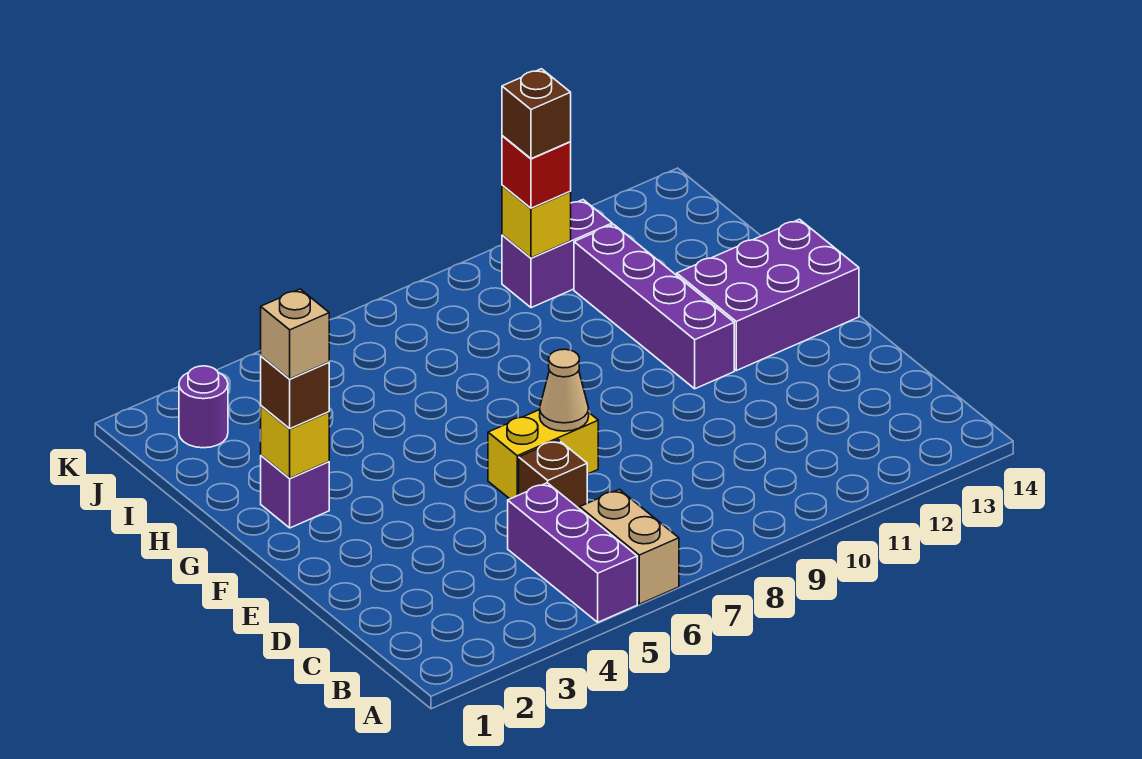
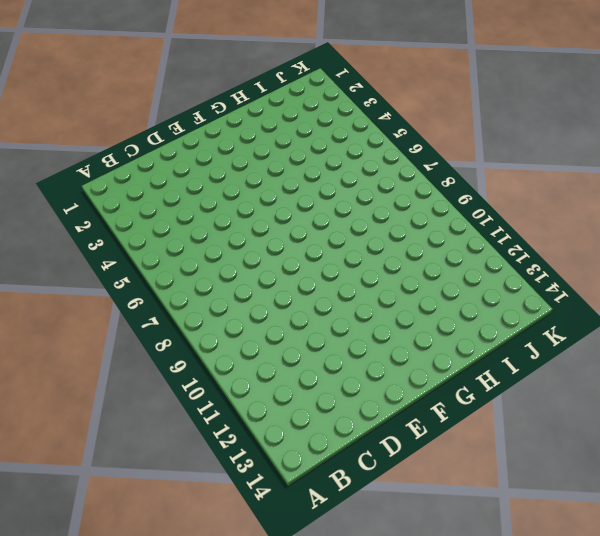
none -> purple 1x3 brick [508,483,637,622]
none -> tan 1x2 brick [580,489,679,604]
none -> brown 1x1 brick [519,440,587,509]

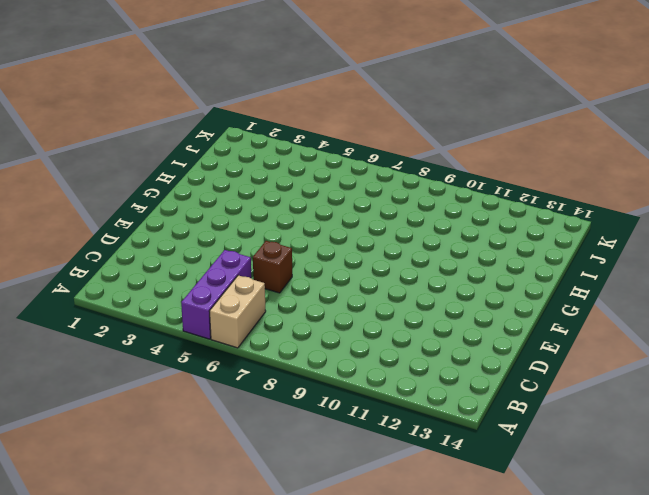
none -> yellow 1x2 brick [488,410,598,499]
none -> purple 1x4 brick [574,224,734,389]
none -> purple 2x3 brick [677,219,859,371]

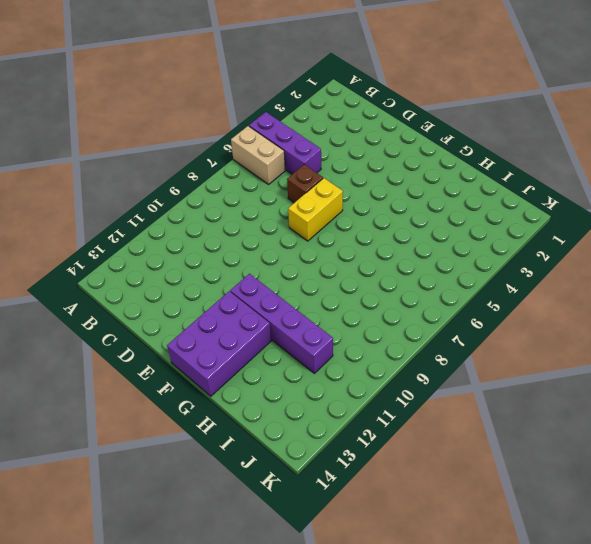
none -> purple 1x1 brick [261,456,329,528]
none -> purple 1x1 round brick [179,366,228,448]
none -> purple 1x2 brick [502,200,612,308]

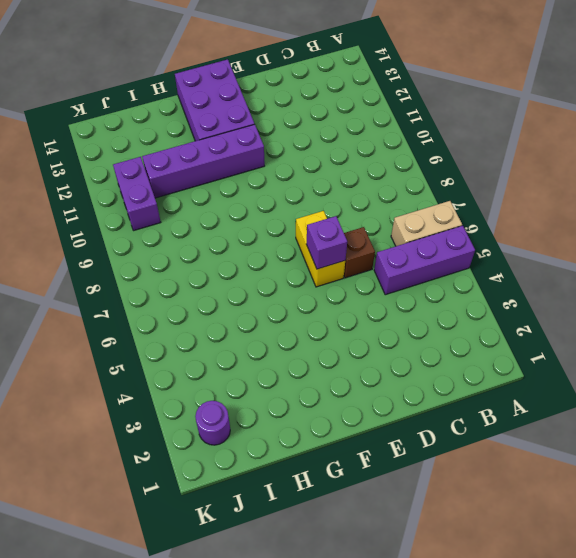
purple 1x1 brick [306,216,347,269] -> purple 1x1 brick moved to [261,456,329,528]
none -> tan 1x1 cone [540,349,589,431]
none -> yellow 1x1 brick [261,406,329,478]
none -> yellow 1x1 brick [502,185,571,258]

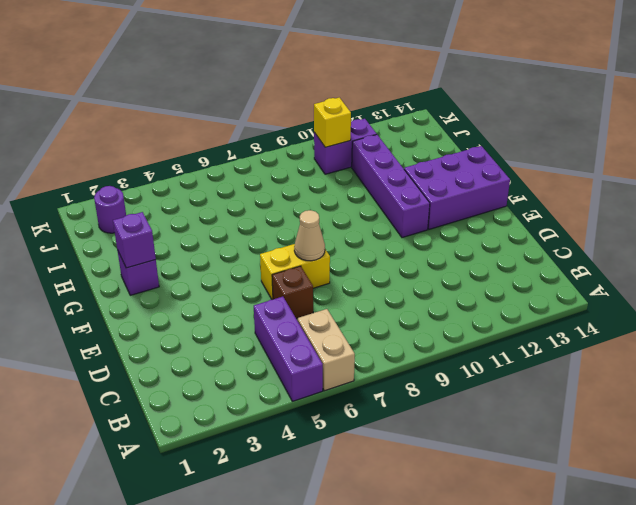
purple 1x1 brick [113,212,156,268] -> yellow 1x1 brick [261,406,329,478]
none -> brown 1x1 brick [261,356,329,429]
none -> red 1x1 brick [502,136,571,208]
none -> tan 1x1 brick [261,289,329,379]

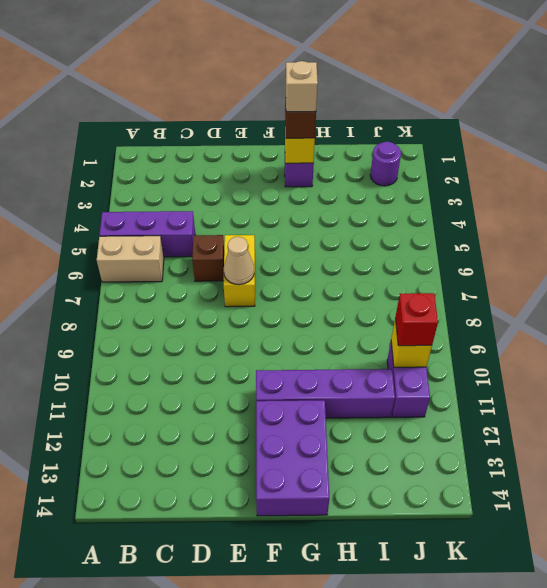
none -> brown 1x1 brick [502,69,571,159]

